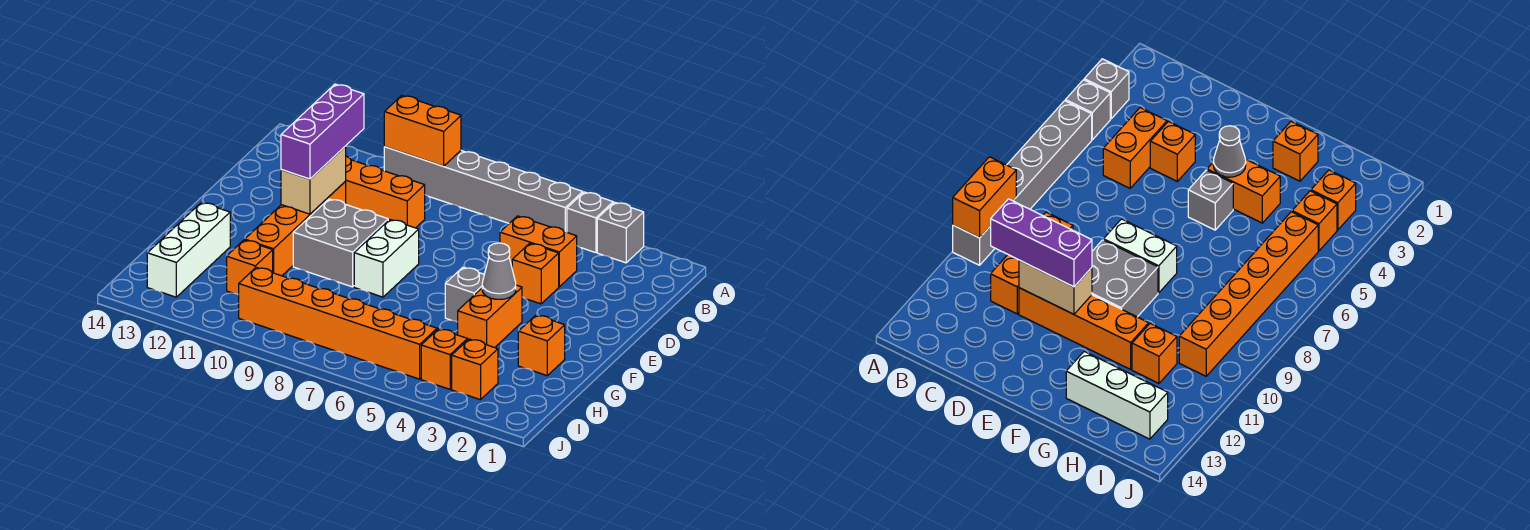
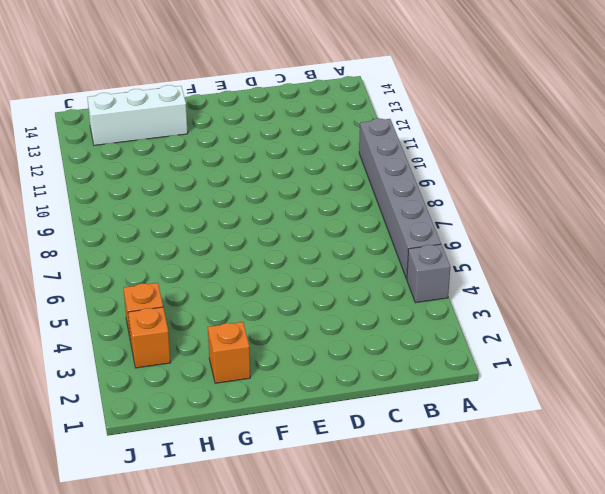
none -> grey 1x1 brick [597,202,644,263]
none -> orange 1x2 brick [500,216,577,287]
none -> orange 1x3 brick [345,156,425,228]

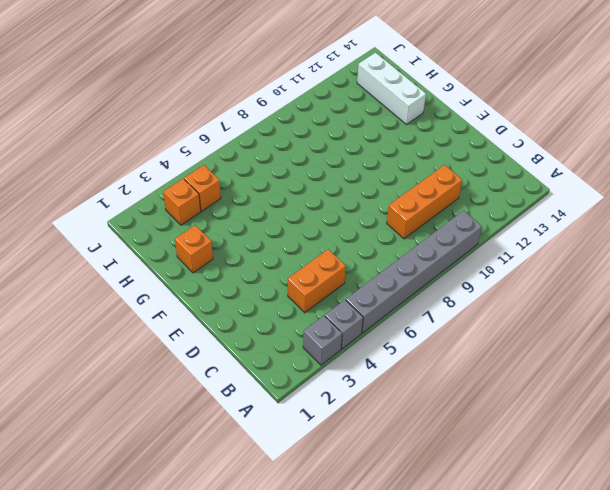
none -> orange 1x1 brick [512,243,559,304]
none -> orange 1x4 brick [245,182,346,276]
none -> white 1x2 brick [354,220,419,297]

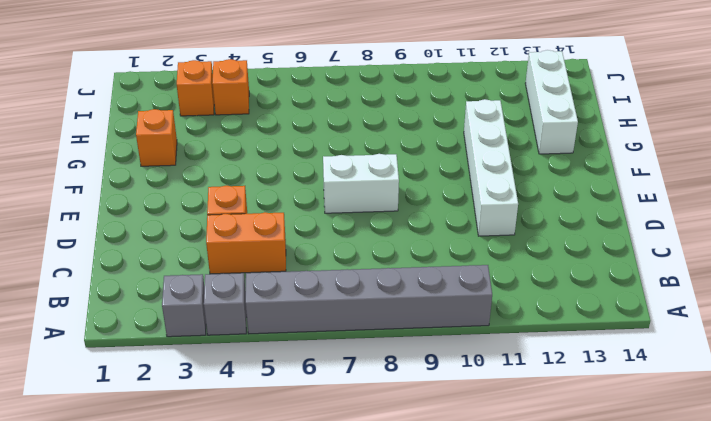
white 1x4 brick [464,99,518,236] -> orange 1x4 brick [245,182,346,276]
white 1x2 brick [323,154,399,213] -> white 1x2 brick turned to [354,220,419,297]
none -> orange 1x3 brick [345,156,425,228]
none -> grey 2x2 brick [293,199,388,287]
none -> orange 1x2 brick [458,285,522,348]

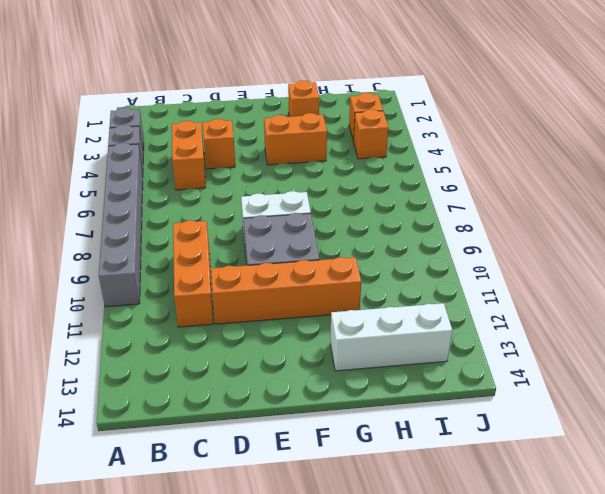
none -> grey 1x1 brick [445,267,484,322]
none -> orange 1x1 brick [227,240,273,295]
none -> orange 1x6 brick [239,267,437,379]

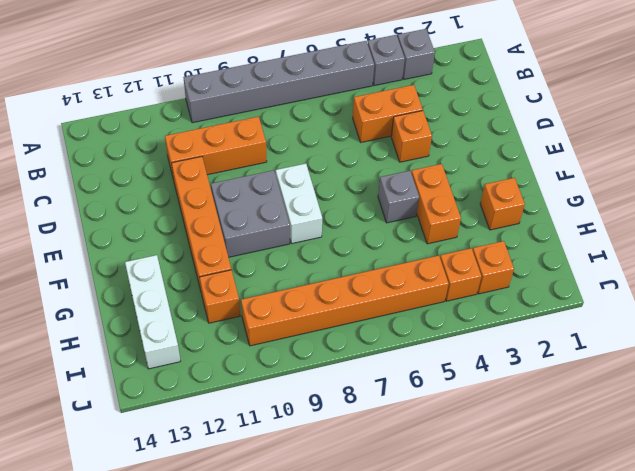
none -> orange 1x2 brick [384,96,461,166]
none -> tan 1x2 brick [281,146,346,214]
none -> grey 1x1 cone [482,243,516,299]

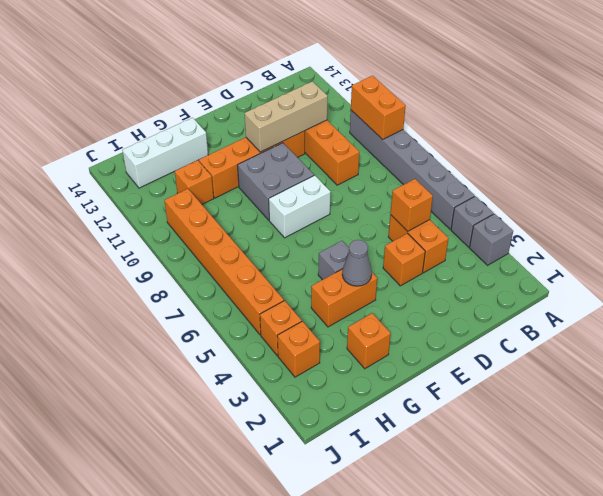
orange 1x1 brick [391,179,433,231] -> none
tan 1x3 brick [245,81,328,152] -> tan 1x2 brick [281,146,346,214]
none -> purple 1x3 brick [281,84,364,179]

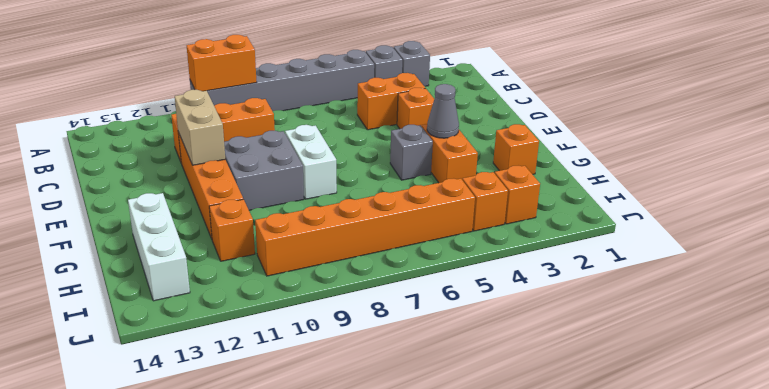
none -> purple 1x3 brick [281,84,364,179]

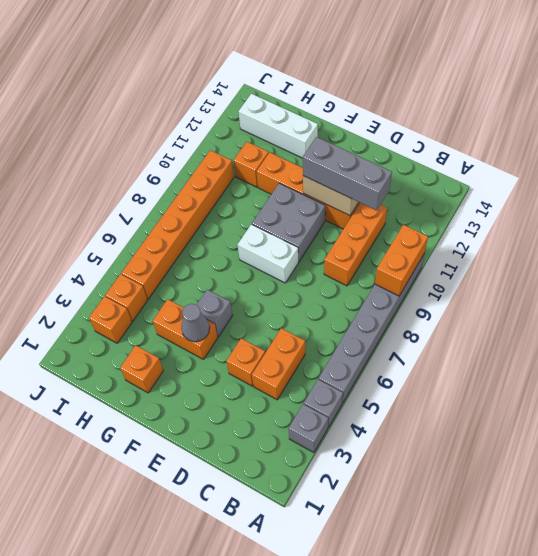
grey 1x3 brick [303,137,392,210] -> purple 1x3 brick [281,84,364,179]

